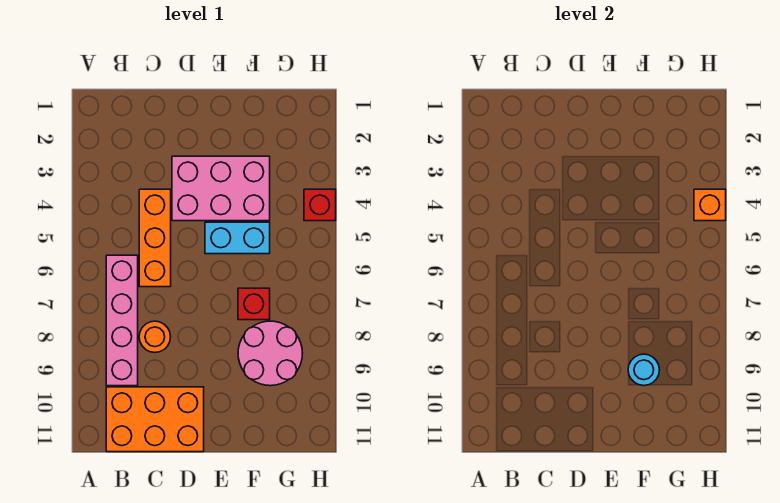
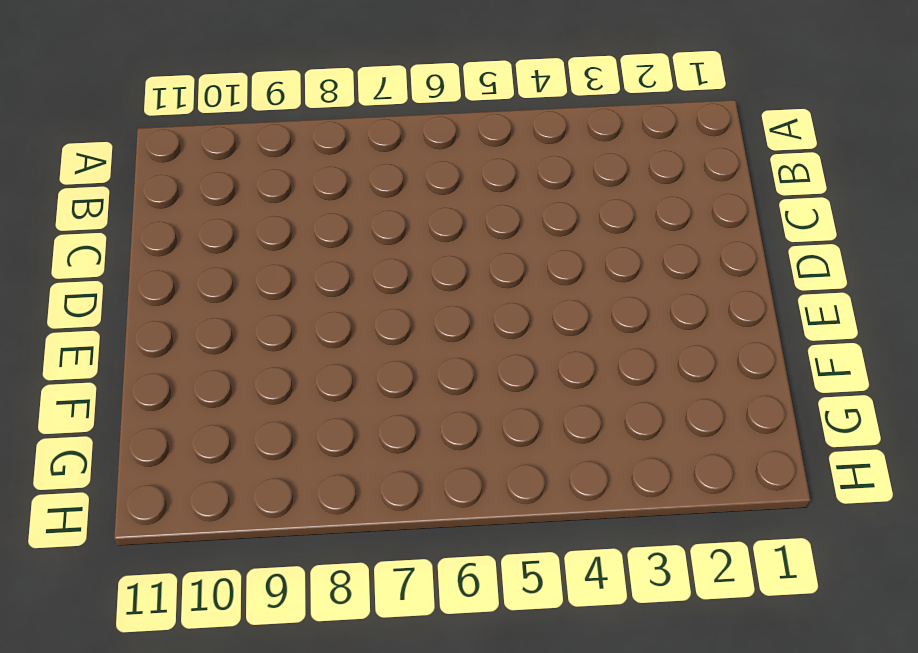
none -> pink 1x4 brick [106,255,138,386]
none -> orange 2x3 brick [106,387,204,452]

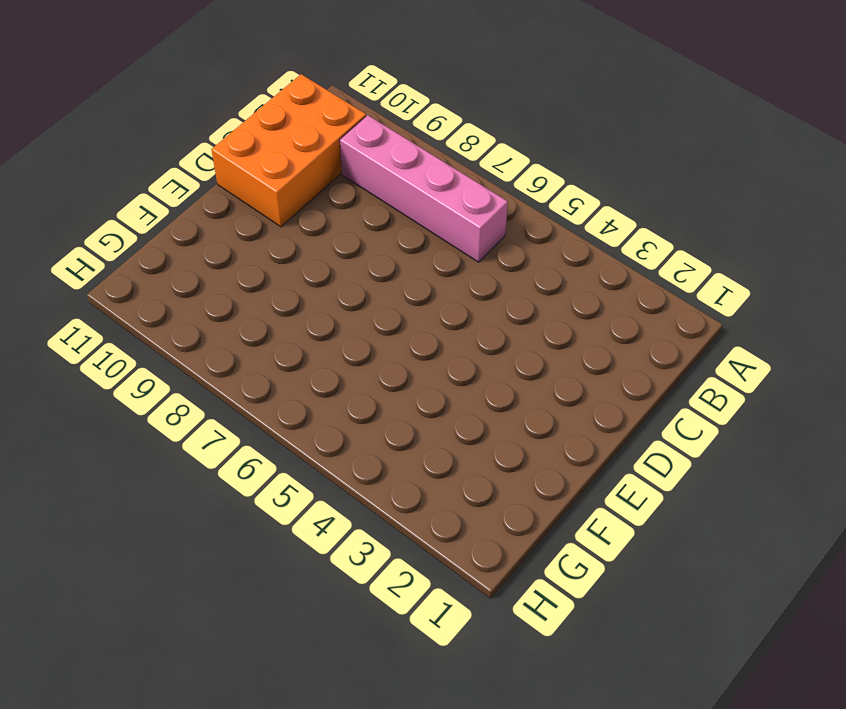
none -> orange 1x3 brick [139,189,171,287]
none -> orange 1x1 round brick [139,321,171,353]

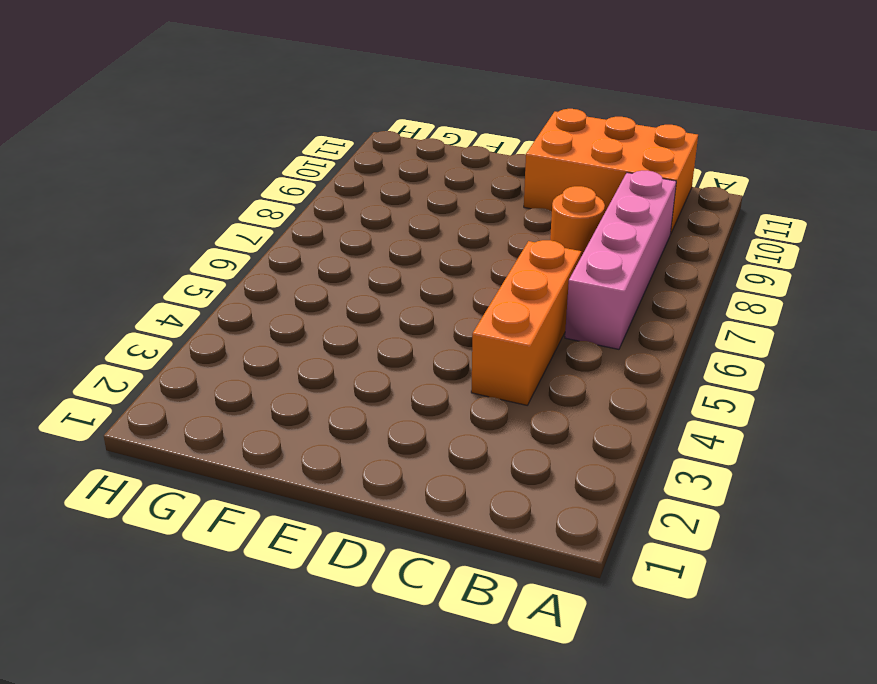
none -> pink 2x3 brick [172,156,270,221]
none -> cyan 1x2 brick [205,222,270,254]

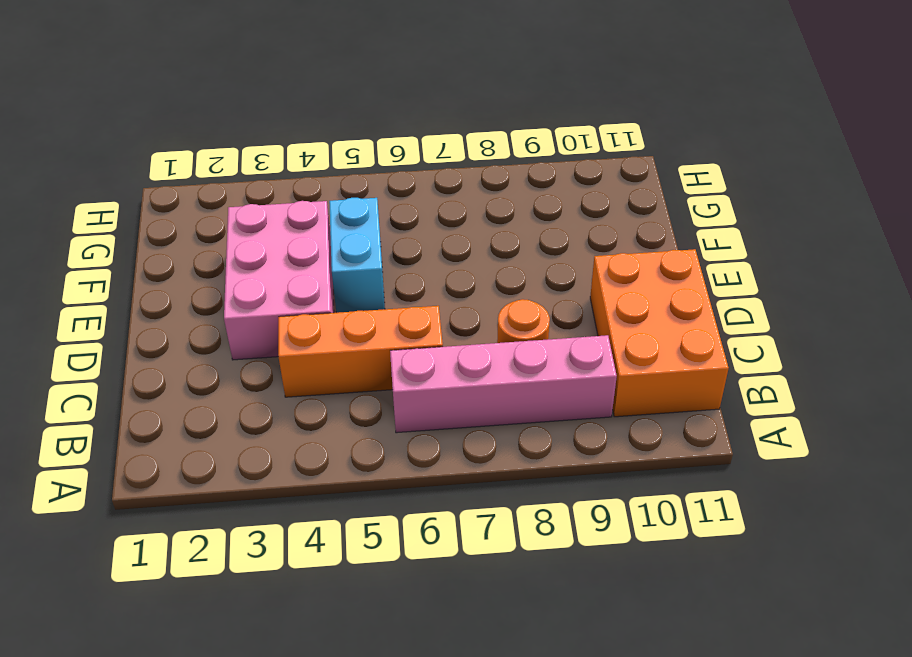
none -> red 1x1 brick [238,288,270,320]
none -> pink 2x2 round brick [238,321,303,386]

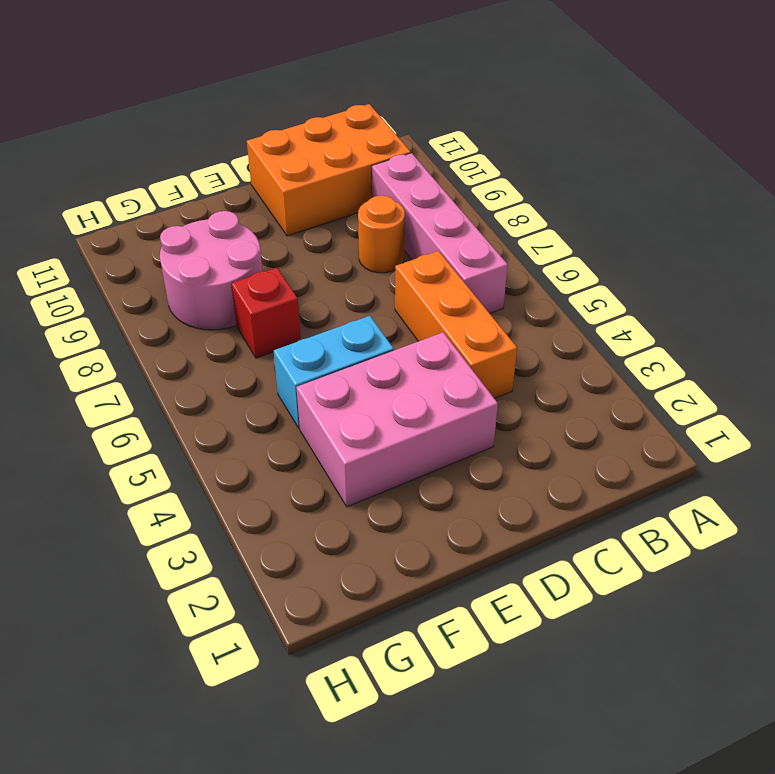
none -> red 1x1 brick [304,189,336,221]
none -> cyan 1x1 round brick [628,354,659,386]

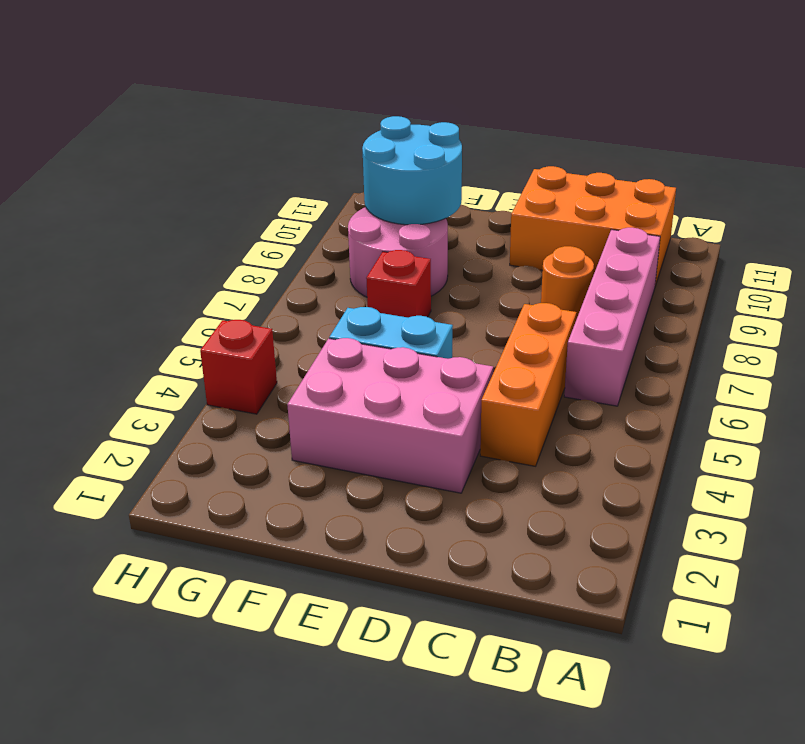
cyan 2x2 round brick [362,116,462,225] -> cyan 1x1 round brick [628,354,659,386]
none -> orange 1x1 brick [694,189,726,221]

